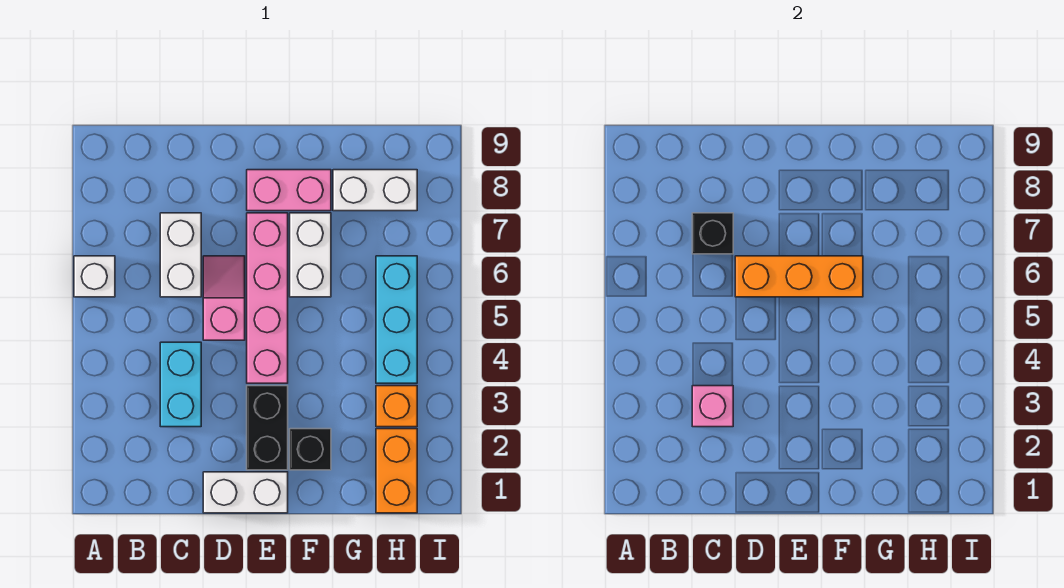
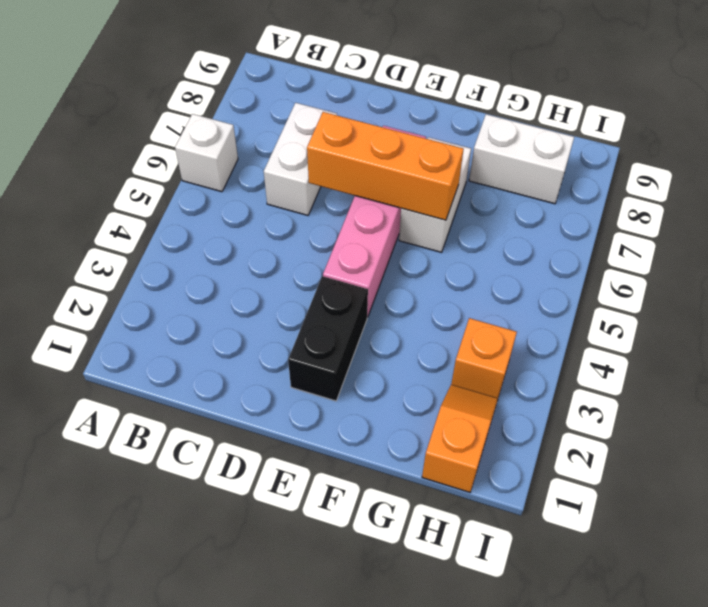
orange 1x2 slope [422,385,498,492] -> orange 1x2 brick [376,429,417,513]
none -> cyan 1x2 brick [160,342,201,427]
none -> white 1x2 brick [203,472,288,513]
none -> pink 1x2 slope [203,256,245,340]

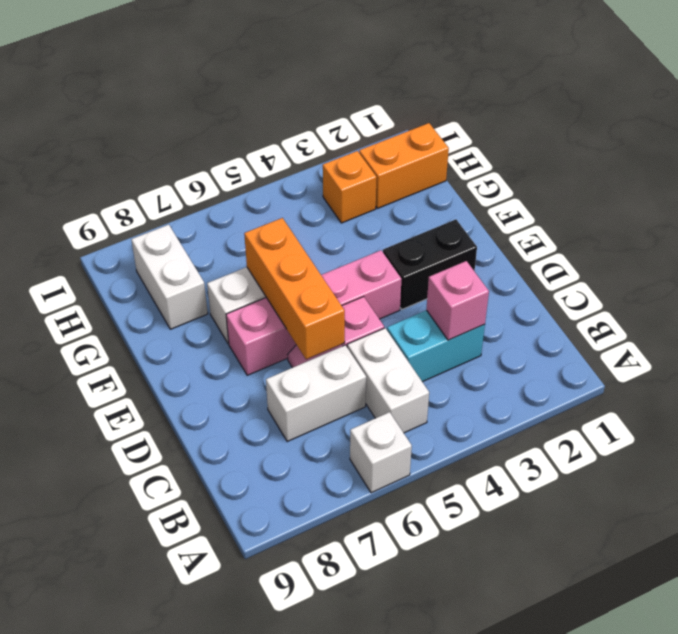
white 1x2 brick [347,328,429,433] -> white 1x2 brick moved to [203,472,288,513]
none -> pink 1x2 brick [247,170,331,211]
none -> black 1x1 brick [290,429,331,470]
none -> cyan 1x3 brick [376,256,417,383]

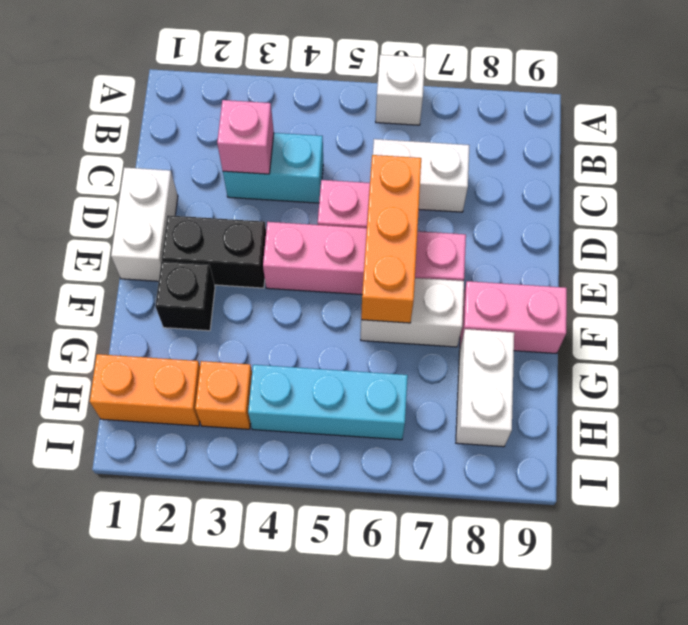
pink 1x2 brick [460,281,567,354] -> pink 1x2 brick turned to [247,170,331,211]
none -> black 1x1 brick [692,213,733,254]

